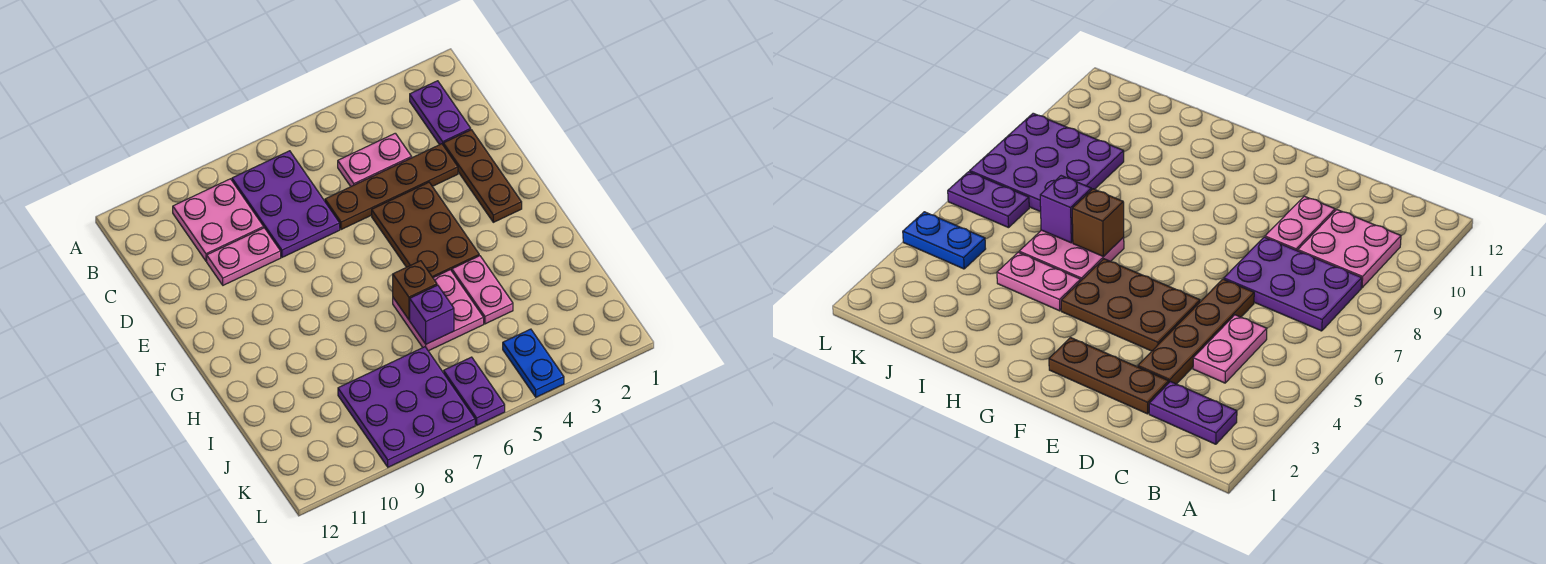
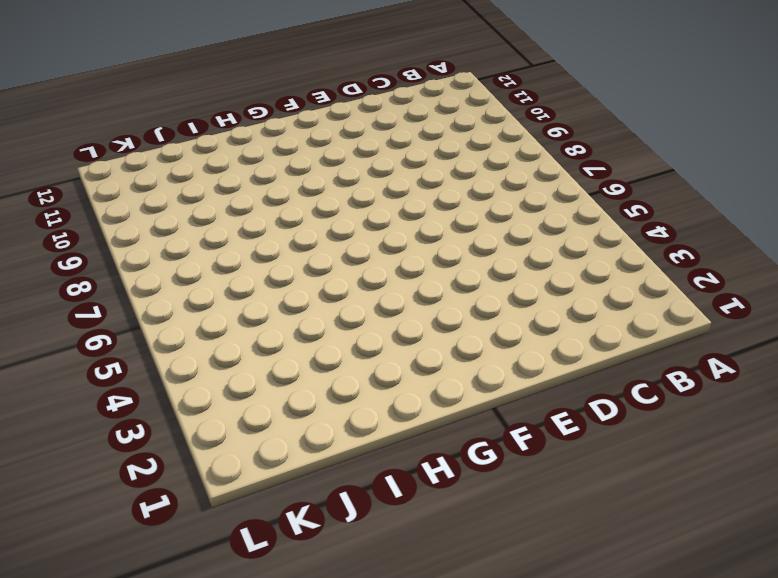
none -> purple 1x2 plate [410,81,471,145]
none -> purple 2x3 plate [232,151,340,257]
none -> pink 2x2 plate [173,179,264,261]

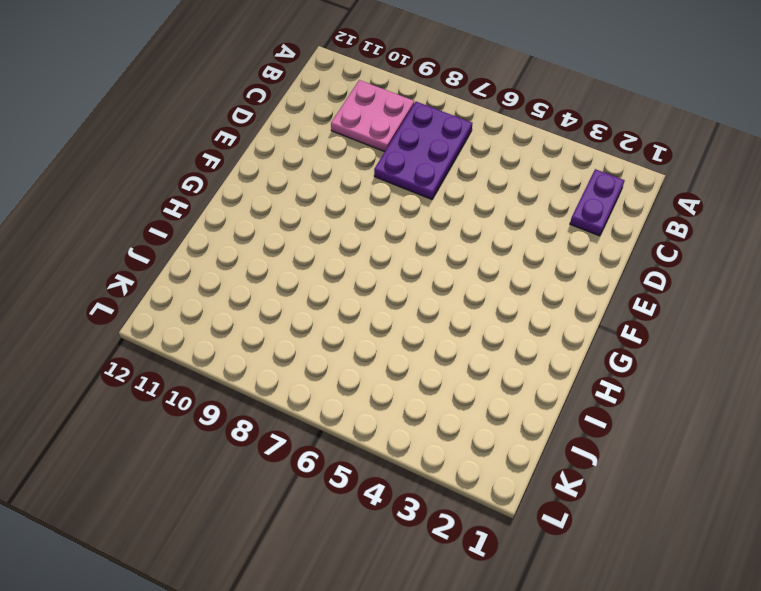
none -> pink 1x2 plate [338,133,412,186]
none -> brown 1x3 plate [443,130,522,222]
none -> brown 1x4 plate [325,144,458,230]

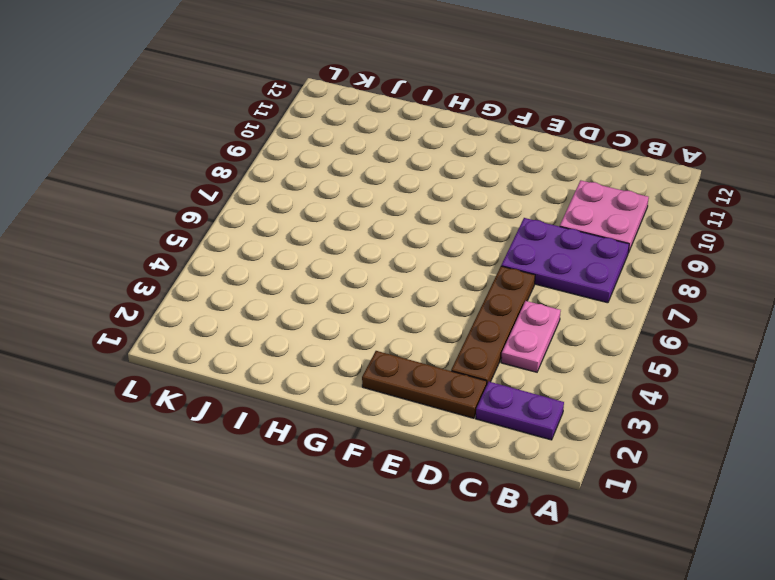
none -> pink 1x2 plate [207,228,281,285]
none -> brown 2x3 plate [372,182,479,278]
none -> pink 1x2 plate [452,256,513,324]

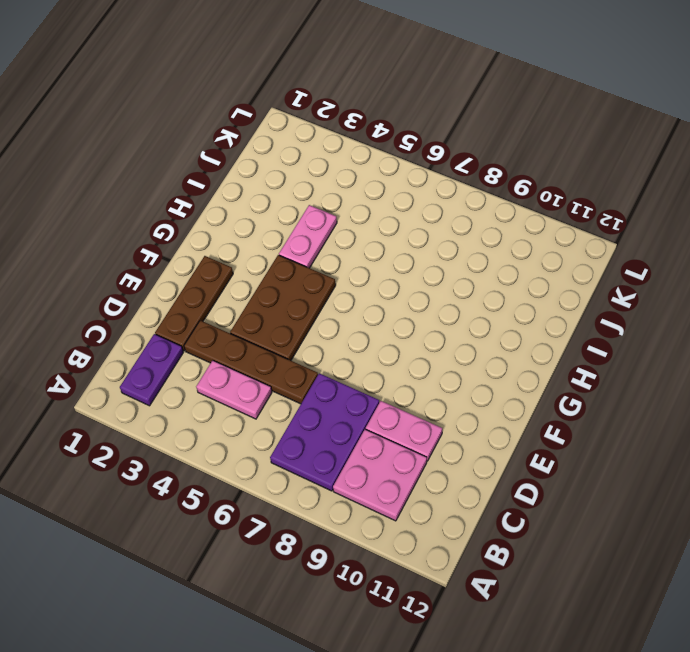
none -> pink 2x2 plate [393,270,484,351]
none -> purple 3x3 plate [338,347,475,467]
none -> blue 1x2 plate [503,329,564,397]

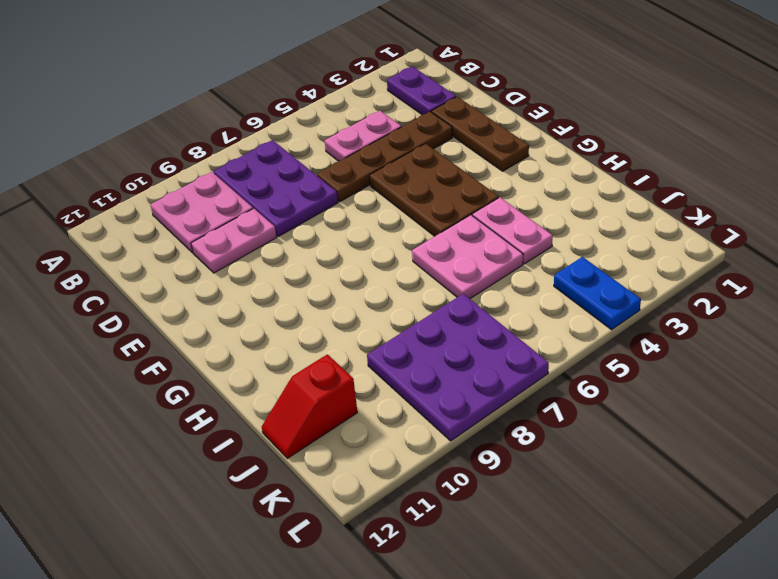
red 1x2 slope [262,354,357,458] -> none
none -> purple 1x2 plate [444,357,505,425]
none -> brown 1x1 brick [393,261,437,320]
none -> purple 1x1 brick [410,285,454,344]

